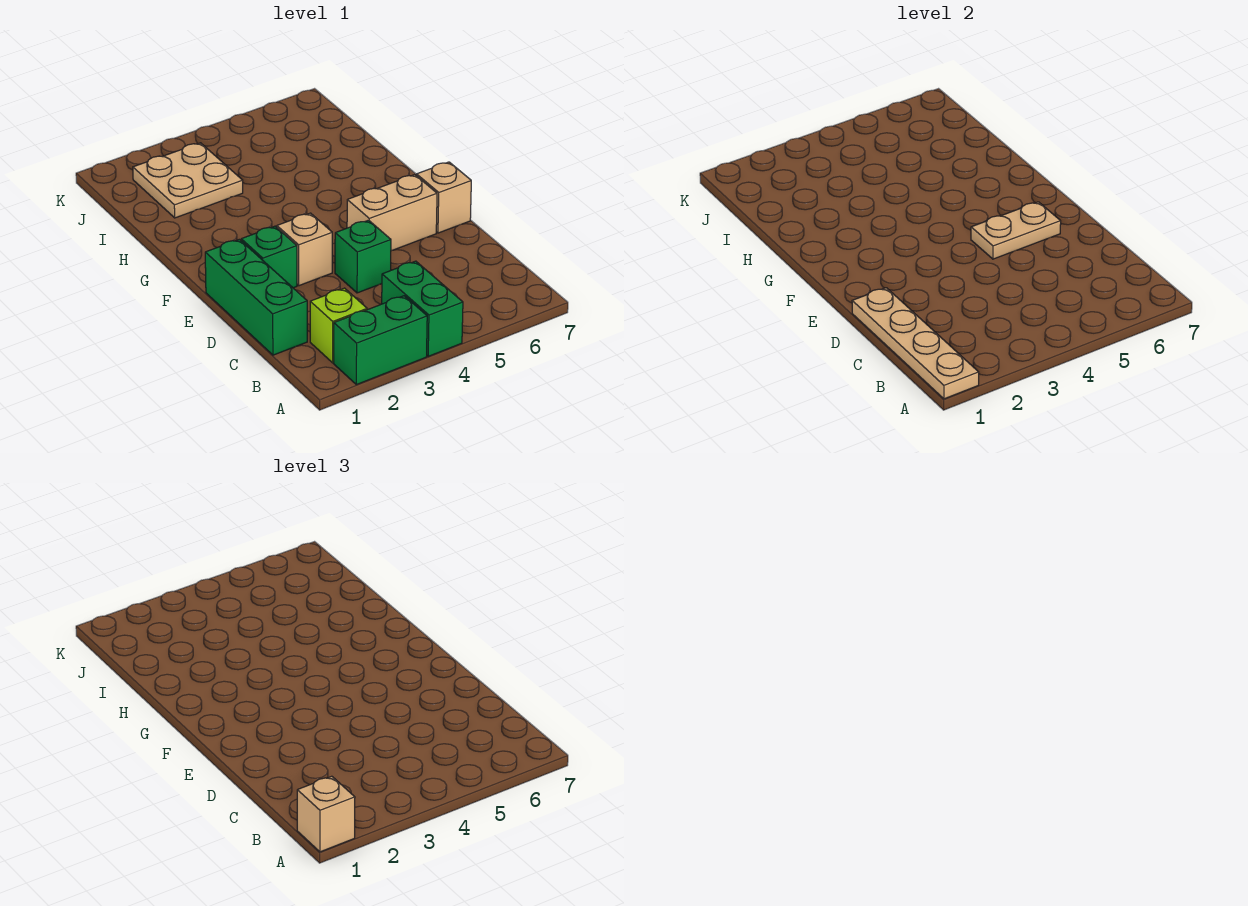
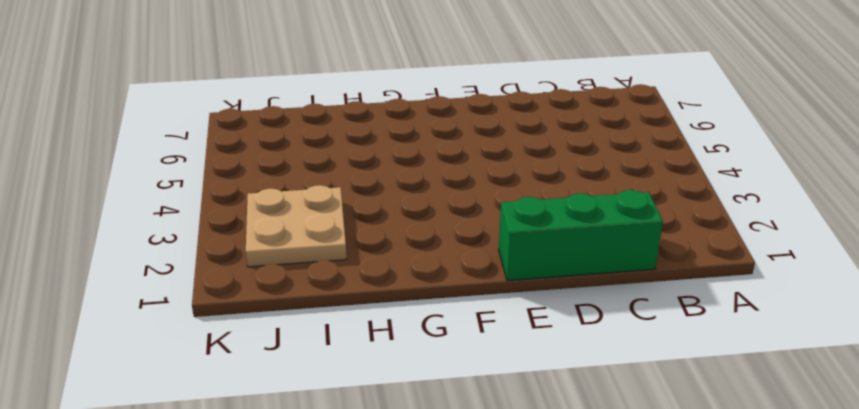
none -> green 1x2 brick [334,296,427,385]
none -> green 1x2 brick [382,261,463,356]
none -> lime 1x1 brick [310,288,367,363]

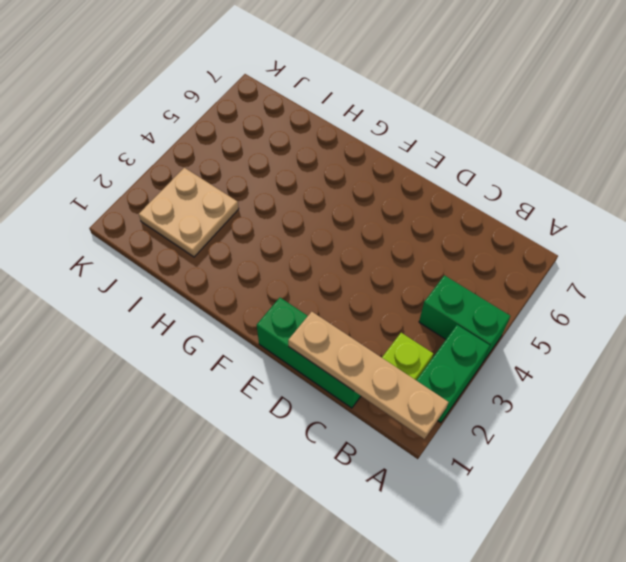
none -> green 1x1 brick [335,220,391,293]
none -> green 1x1 brick [241,226,297,288]
none -> tan 1x1 brick [277,213,332,286]

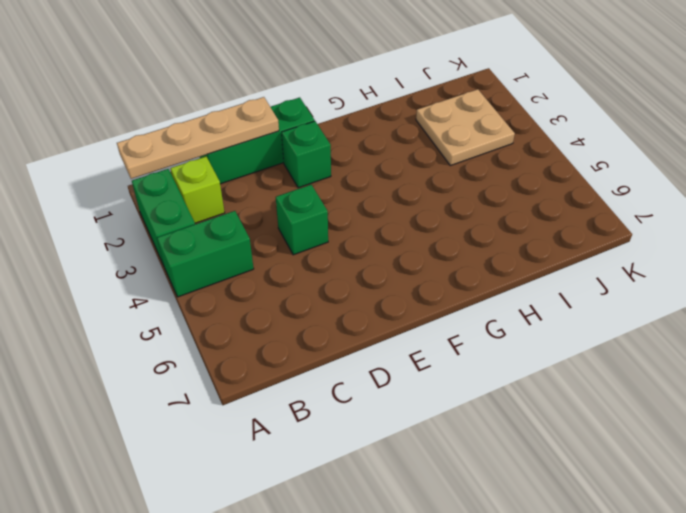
none -> tan 1x1 brick [277,213,332,286]
none -> tan 1x2 brick [347,175,437,251]
none -> tan 1x1 brick [417,162,471,233]

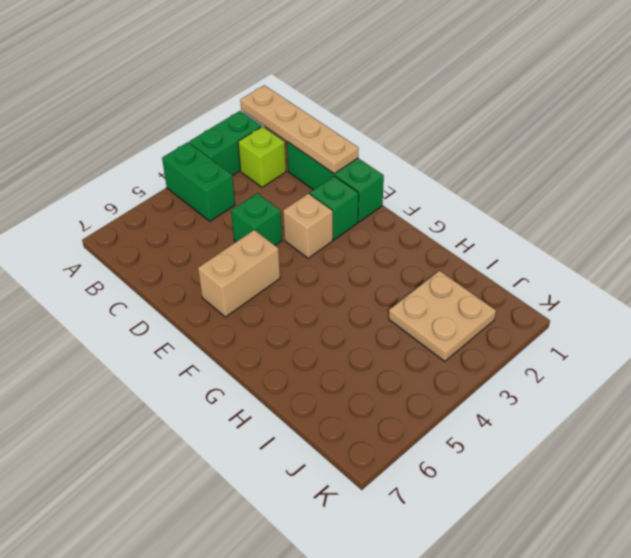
none -> tan 1x1 brick [417,162,471,233]
none -> tan 1x2 plate [971,202,1061,259]
none -> tan 1x1 brick [297,776,355,852]

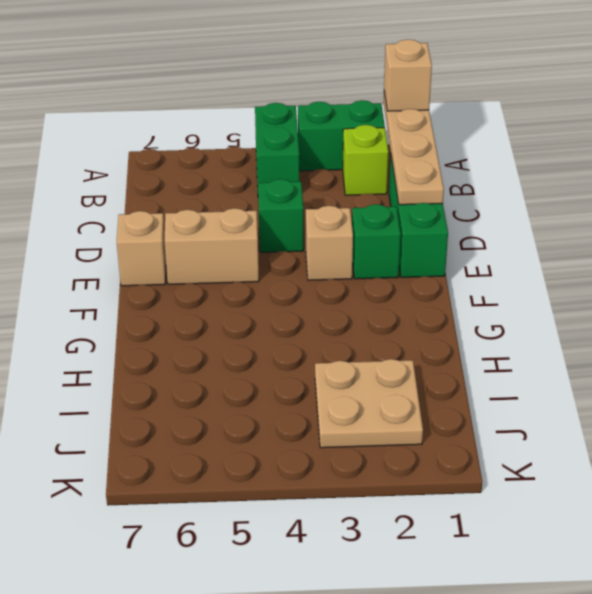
none -> tan 1x2 plate [971,202,1061,259]

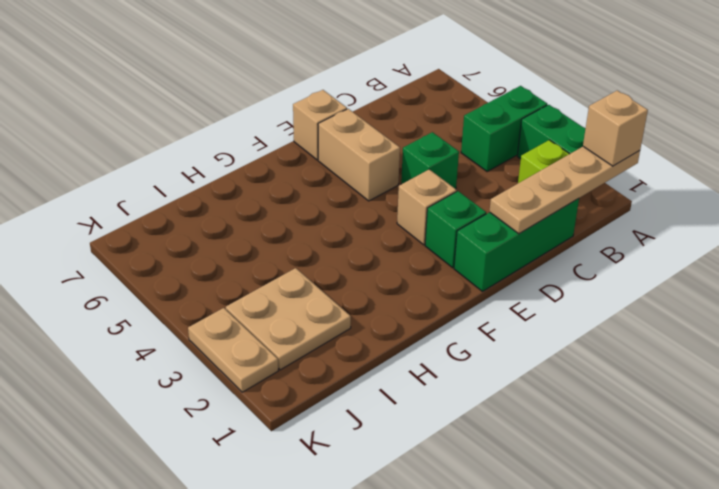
tan 1x2 plate [188,308,278,392] -> tan 1x2 plate moved to [971,202,1061,259]

